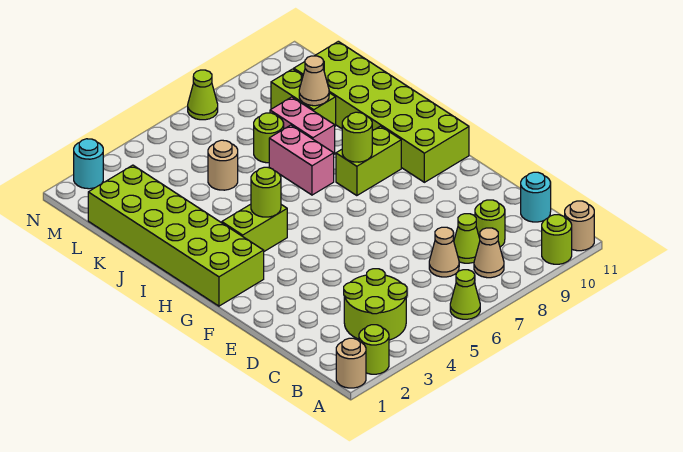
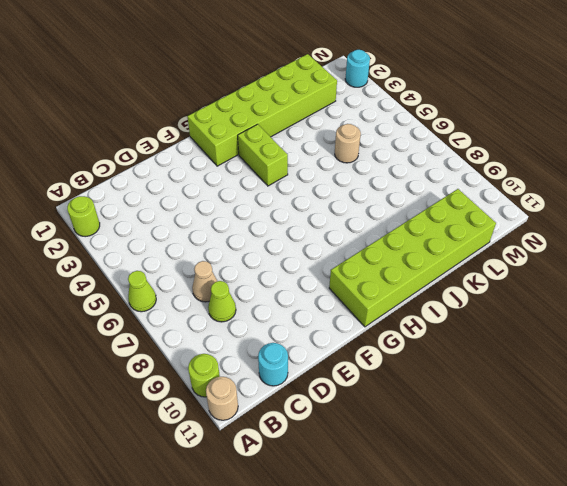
none -> tan 1x1 round brick [336,338,366,388]
none -> lime 2x2 round brick [344,269,407,340]
none -> tan 1x1 cone [474,228,504,278]

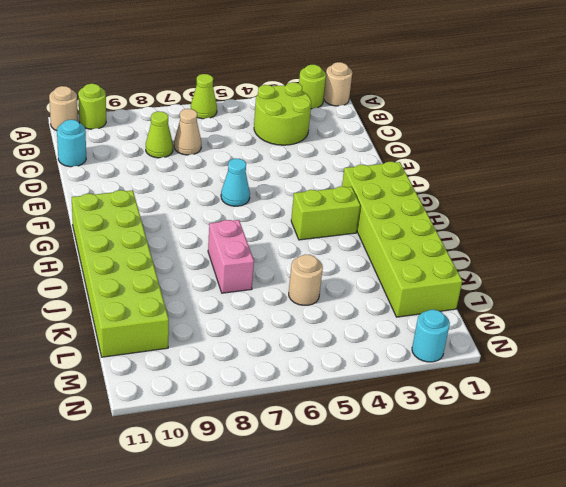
cyan 1x1 cone [221,158,250,206] -> none
none -> tan 1x1 cone [474,228,504,278]
none -> lime 1x1 round brick [475,200,505,247]
none -> lime 1x2 brick [336,126,401,196]

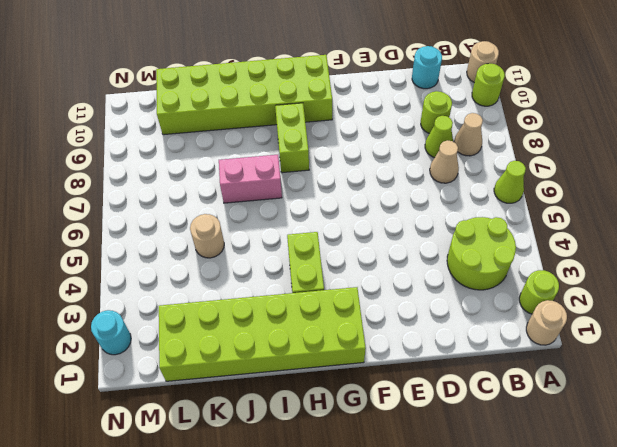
none -> pink 1x2 brick [270,97,335,154]
none -> lime 1x1 round brick [254,113,284,163]
none -> lime 1x2 brick [271,69,336,126]

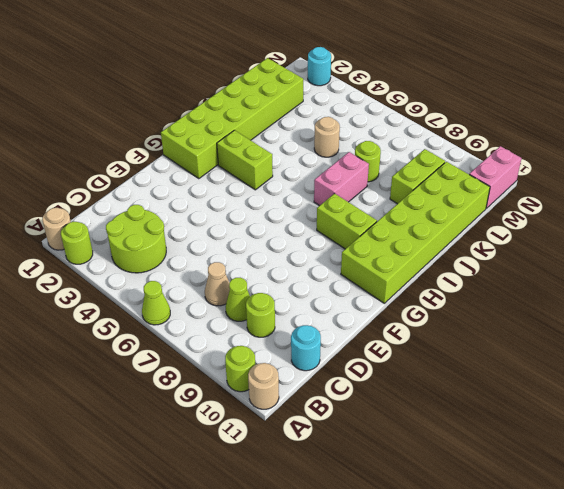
pink 1x2 brick [469,146,521,208] -> pink 1x2 brick moved to [270,97,335,154]
none -> tan 1x1 cone [474,228,504,278]
none -> lime 1x1 cone [188,70,218,120]
none -> lime 1x1 round brick [251,167,281,217]

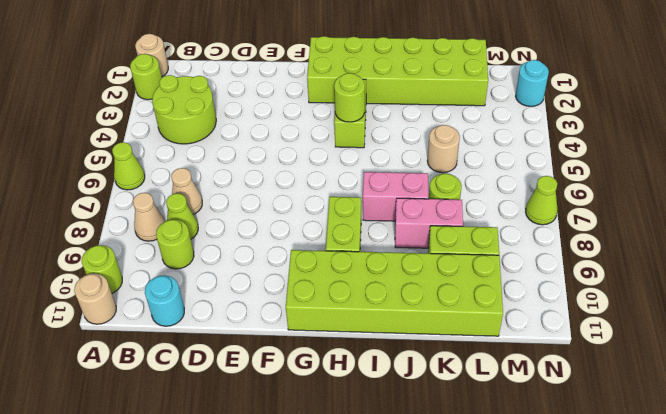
none -> lime 1x1 round brick [342,112,372,162]
none -> tan 1x1 cone [299,56,329,106]

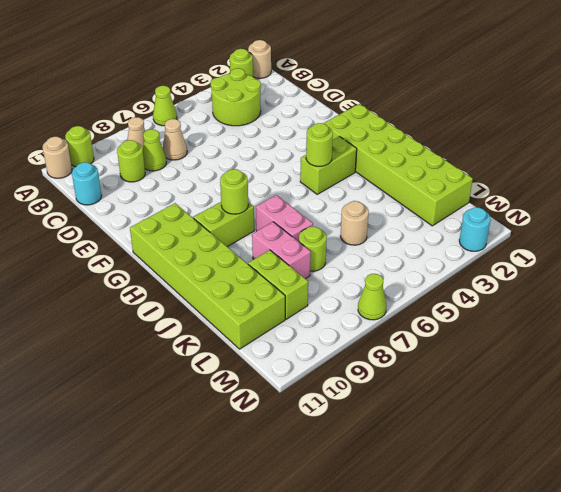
none -> tan 1x1 cone [299,56,329,106]

